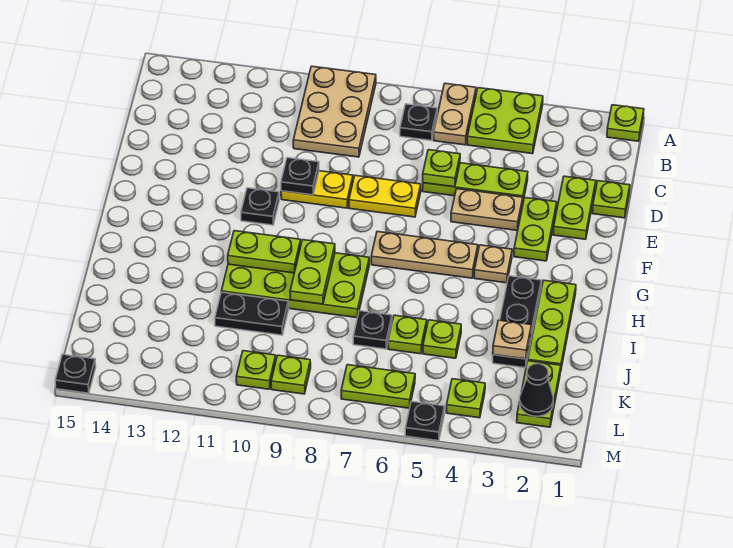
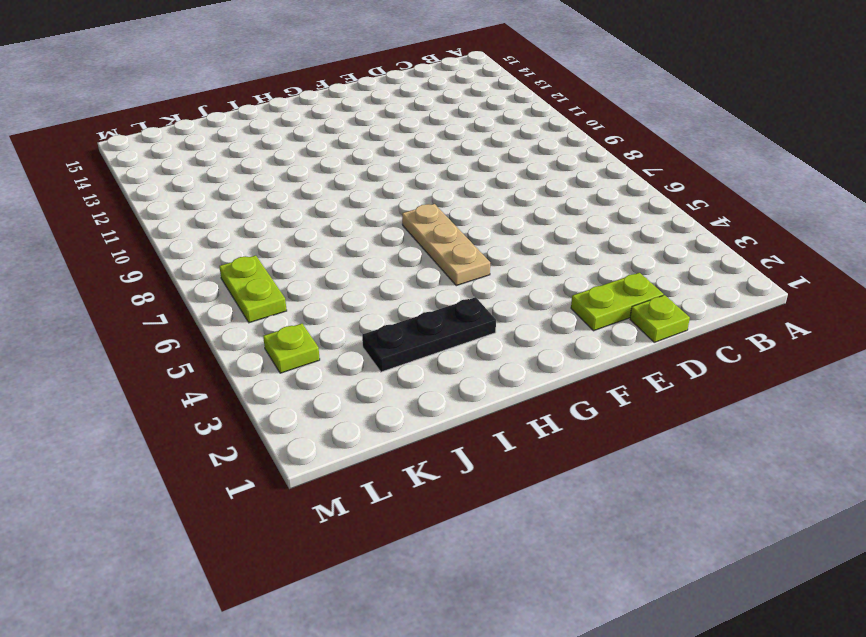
none -> lime 1x1 plate [607,105,644,141]
none -> lime 2x2 plate [467,88,543,154]
none -> tan 1x2 plate [434,83,476,145]
none -> tan 2x3 plate [293,66,376,157]

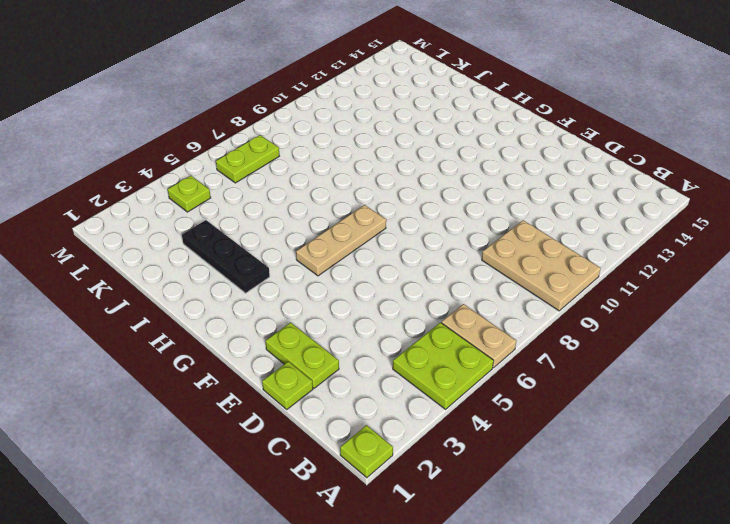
none -> black 1x1 plate [400,104,437,141]
none -> lime 1x3 plate [422,163,528,201]
none -> lime 1x2 plate [514,198,557,261]
none -> tan 1x2 plate [451,189,523,230]

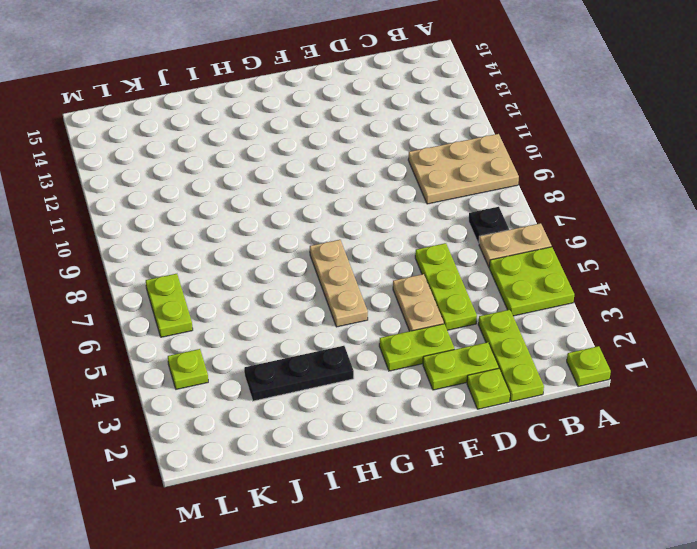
lime 1x3 plate [478,310,544,402] -> lime 1x3 plate turned to [528,280,576,368]
none -> yellow 1x2 plate [349,175,421,217]
none -> yellow 1x2 plate [281,171,353,208]
none -> black 1x1 plate [241,188,279,225]
none -> tan 1x1 plate [474,245,512,283]

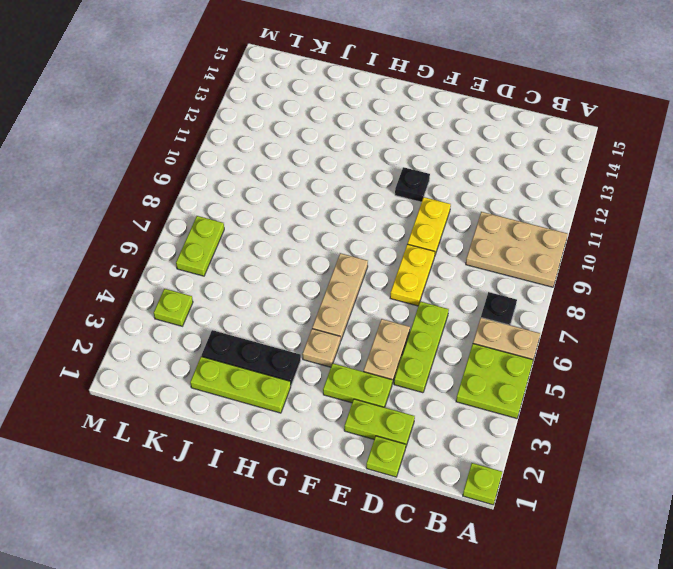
none -> lime 2x4 plate [221,253,369,318]
none -> lime 1x1 plate [423,320,461,358]
none -> lime 1x1 plate [388,315,427,354]
none -> black 1x1 plate [353,311,392,349]

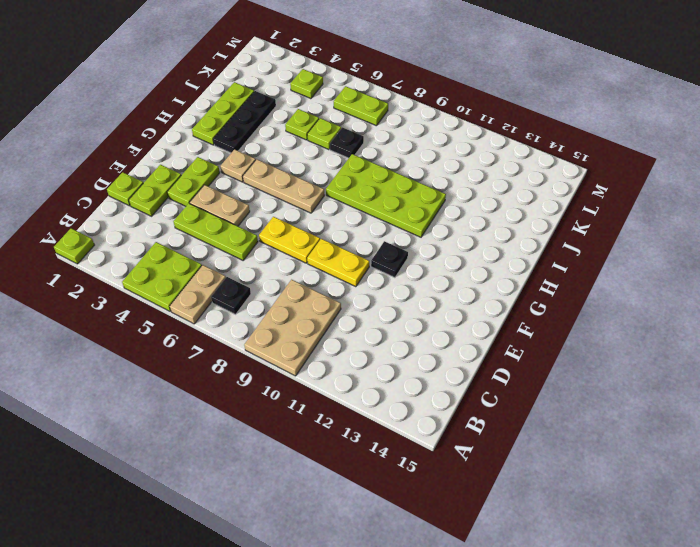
none -> black 1x2 plate [215,292,288,335]
none -> lime 1x2 plate [517,361,561,427]
none -> lime 1x1 plate [271,355,311,394]
none -> lime 1x1 plate [236,351,276,389]

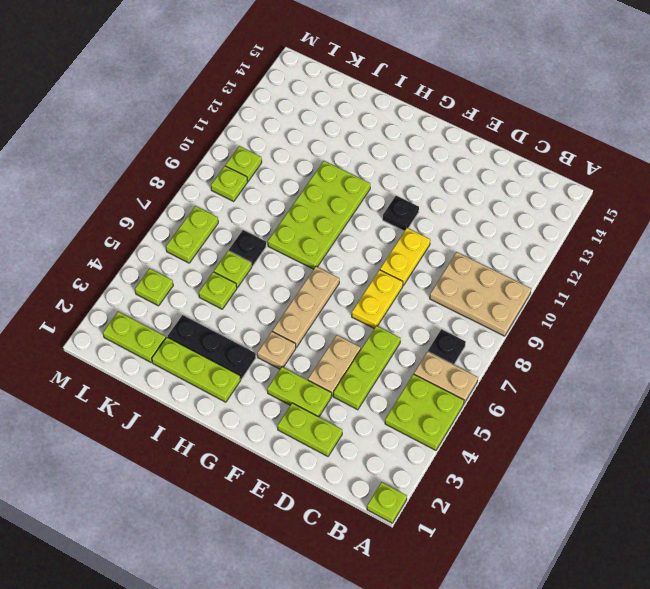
none -> lime 1x1 plate [592,181,630,218]
none -> black 1x2 plate [215,292,288,335]
none -> black 1x1 plate [405,401,445,441]
none -> black 1x1 plate [55,354,96,393]

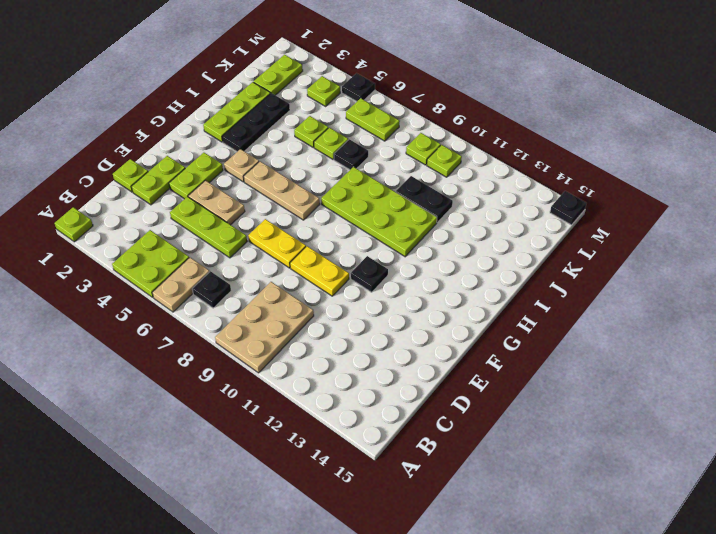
none -> lime 1x1 plate [423,150,460,187]
none -> black 1x1 plate [281,158,319,195]
none -> lime 1x2 plate [290,240,335,304]
none -> lime 1x2 plate [228,231,301,273]

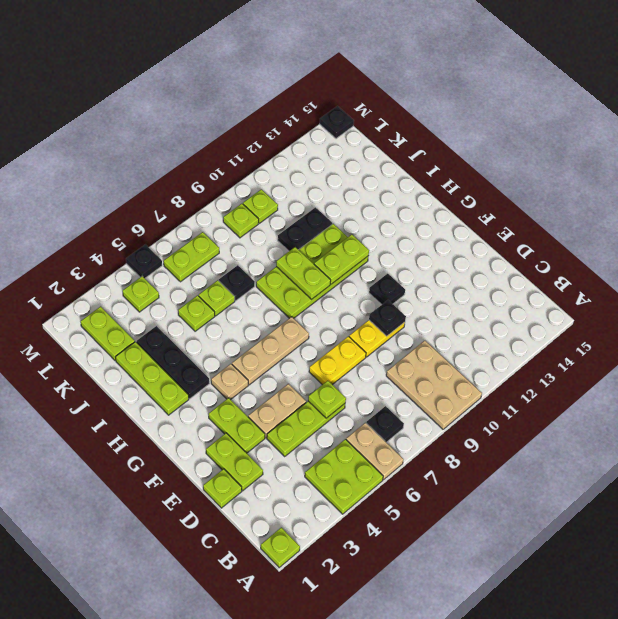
none -> tan 1x1 plate [493,320,531,359]
none -> black 1x1 cone [520,364,553,416]

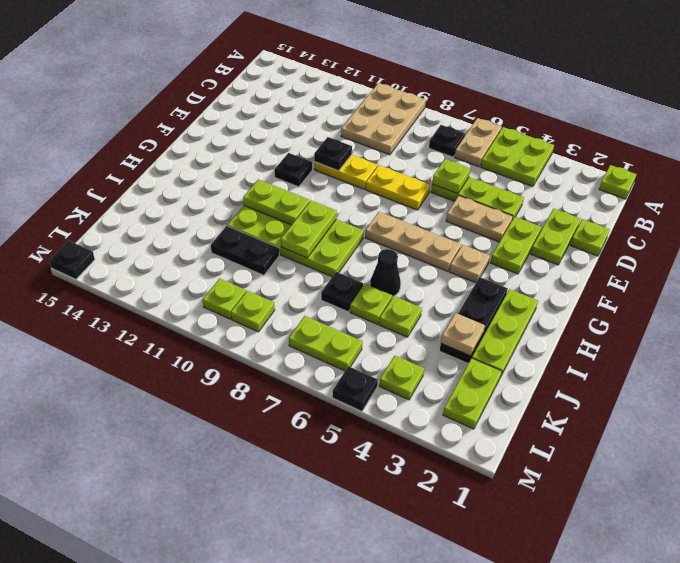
black 1x1 cone [370,249,401,297] -> black 1x1 cone moved to [520,364,553,416]

